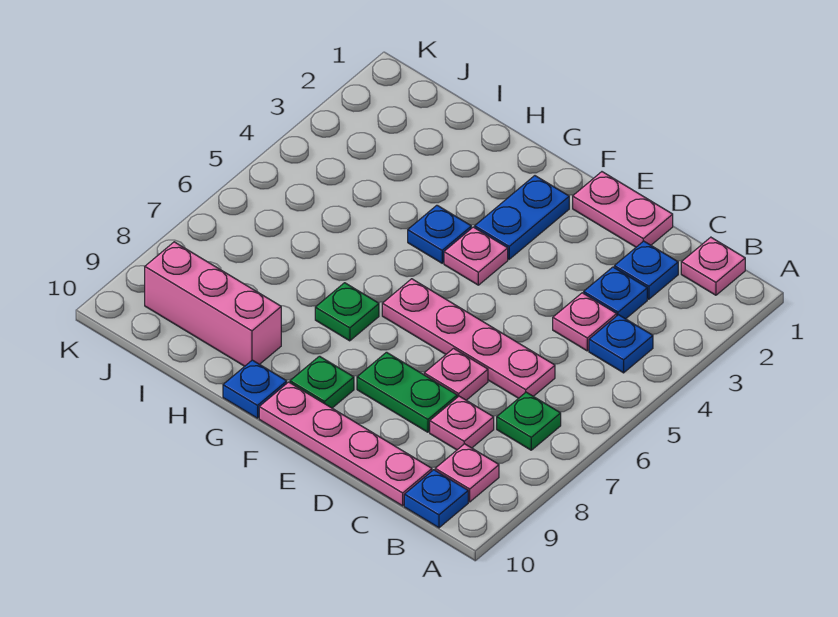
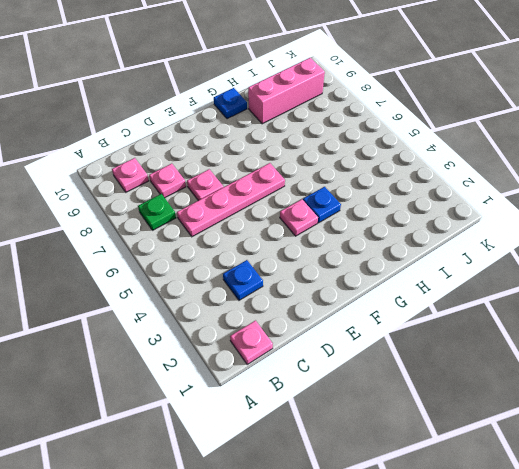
none -> blue 1x1 plate [589,315,653,373]
none -> blue 1x1 plate [404,470,468,528]
none -> blue 1x1 plate [614,241,678,299]

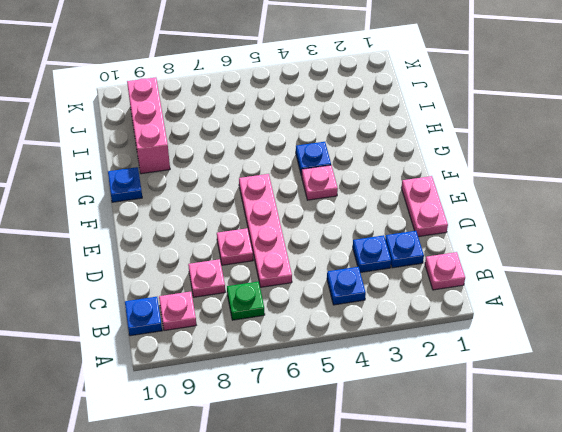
none -> pink 1x1 plate [553,293,617,351]
none -> pink 1x4 plate [259,382,432,506]
none -> green 1x2 plate [357,352,457,432]

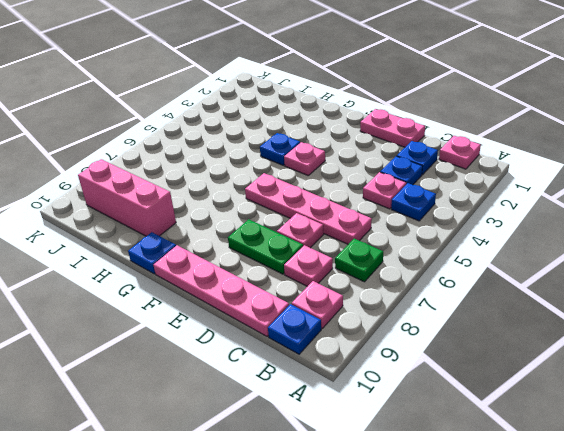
none -> blue 1x2 plate [475,176,569,259]
none -> green 1x1 plate [290,356,354,408]
none -> green 1x1 plate [315,283,379,341]

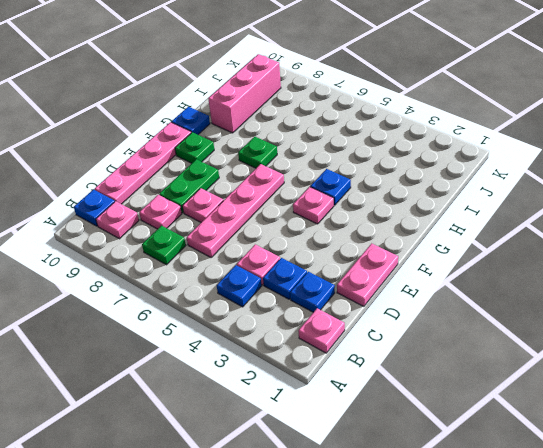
none -> blue 1x2 plate [475,176,569,259]

